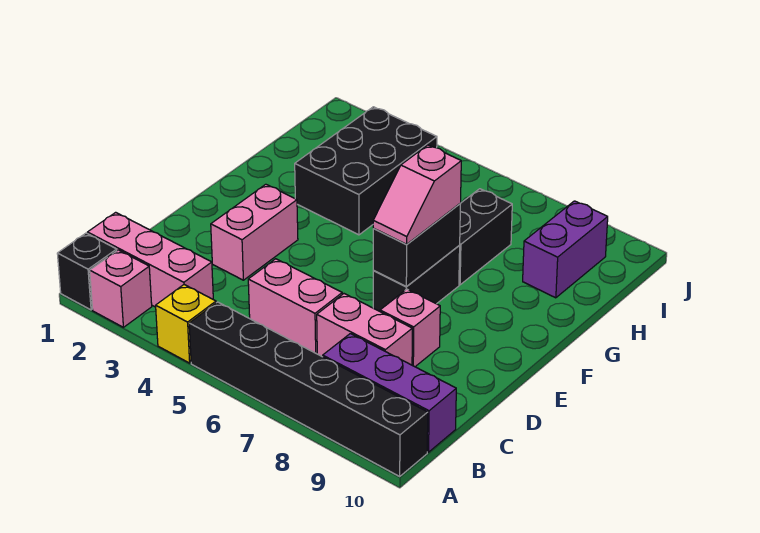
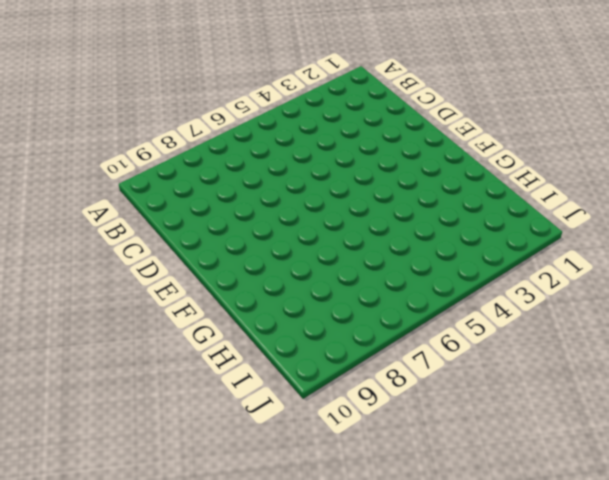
none -> black 1x1 brick [57,233,117,310]
none -> pink 1x1 brick [90,250,152,327]
none -> yellow 1x1 brick [156,285,216,363]

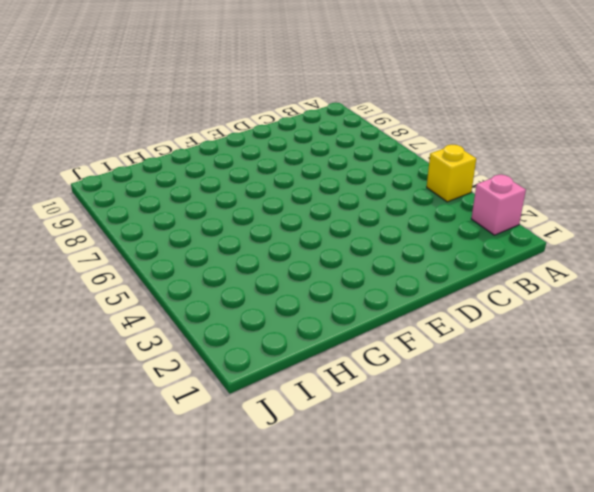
none -> black 1x1 brick [57,233,117,310]
none -> black 1x6 brick [189,302,428,476]
none -> pink 1x3 brick [88,212,213,307]

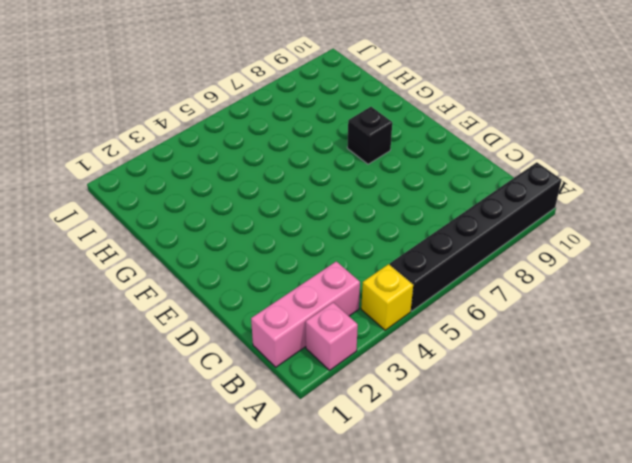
black 1x1 brick [347,107,392,164] -> black 1x1 brick moved to [57,233,117,310]
none -> purple 1x3 brick [323,334,456,452]
none -> pink 1x2 brick [248,259,342,354]
none -> pink 1x2 brick [317,294,412,365]

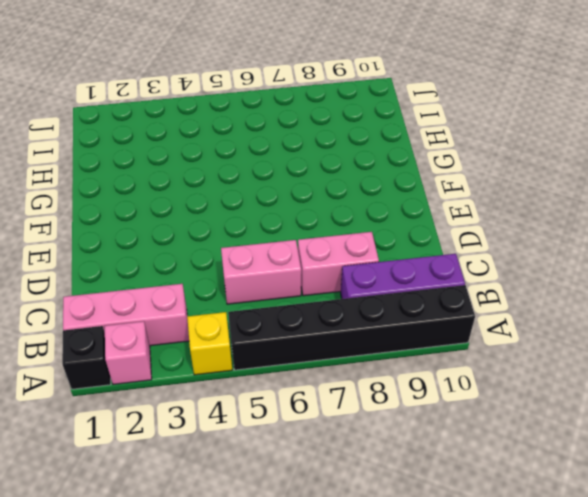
none -> pink 1x2 brick [211,184,298,280]
none -> pink 1x1 brick [380,289,440,367]
none -> black 1x2 brick [373,246,460,311]

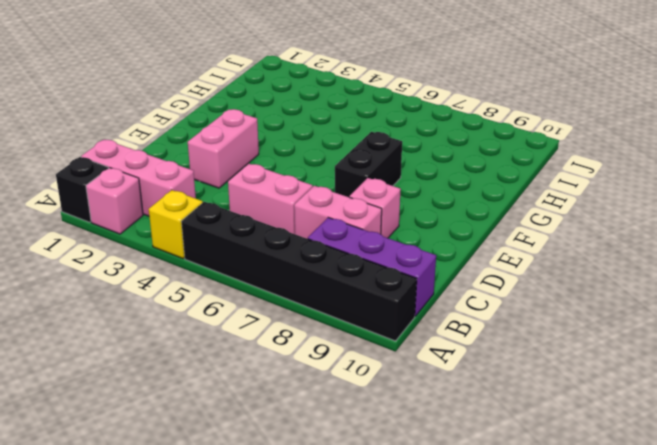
none -> black 2x3 brick [295,107,437,235]
none -> black 1x2 brick [459,189,512,285]
none -> purple 1x2 brick [523,201,608,298]

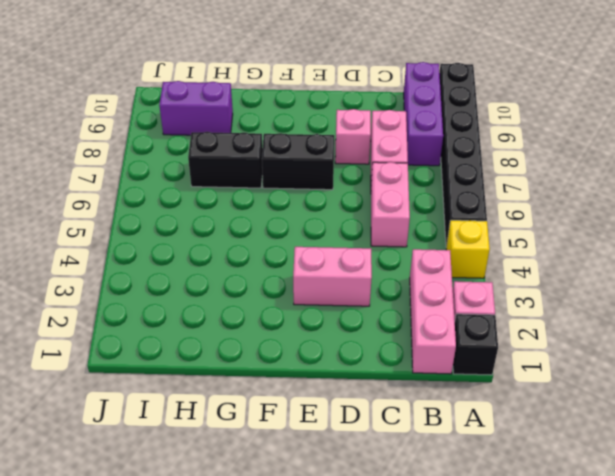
none -> black 2x3 brick [295,107,437,235]
none -> black 1x2 brick [373,203,461,286]
none -> pink 1x2 slope [373,145,461,244]

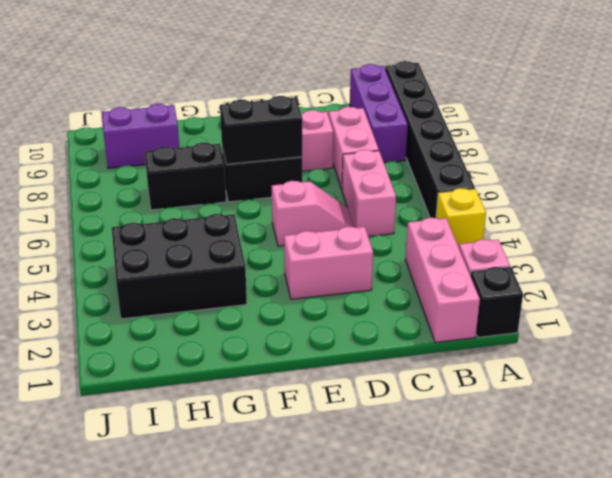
pink 1x2 slope [272,181,354,246] -> pink 1x2 slope moved to [373,145,461,244]

